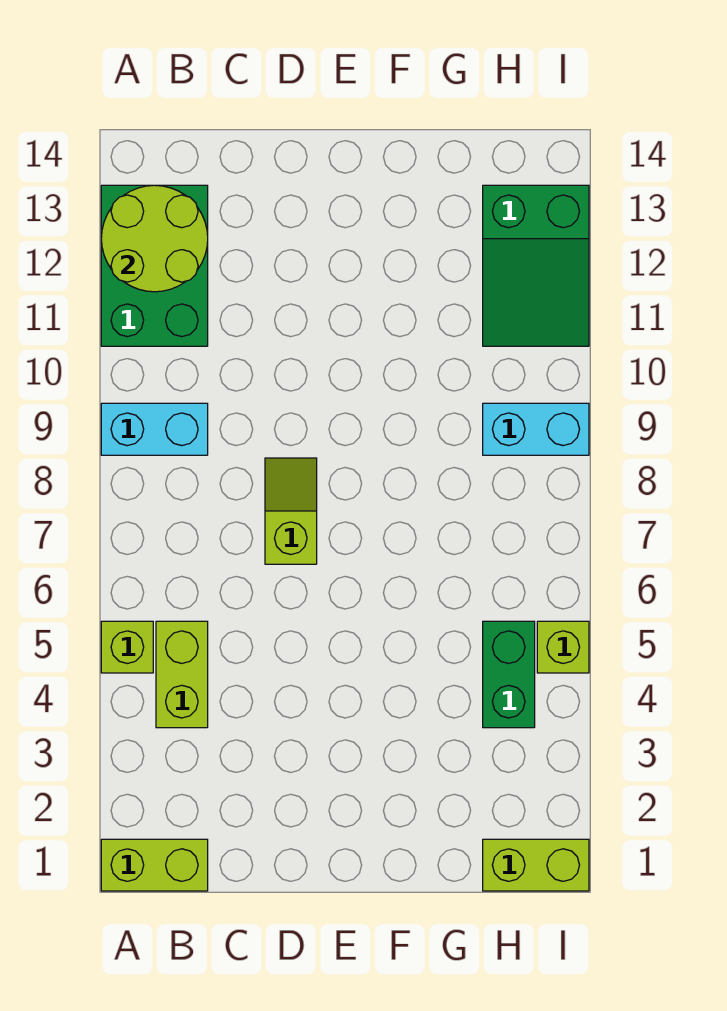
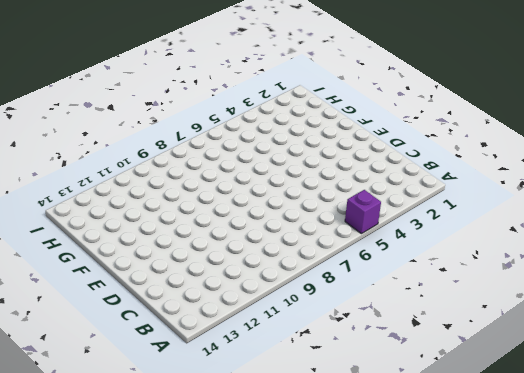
purple 1x1 brick [345,190,381,234] -> lime 1x1 brick [101,621,153,673]
none -> lime 1x2 brick [101,839,208,891]
none -> cyan 1x2 brick [101,403,208,455]
none -> green 2x3 brick [101,185,208,346]

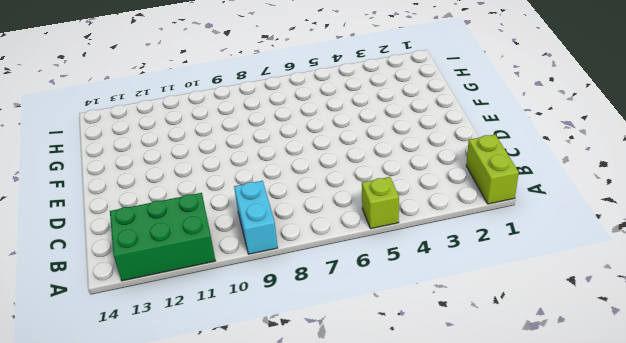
none -> lime 1x2 brick [156,621,208,728]
none -> lime 1x2 slope [265,458,317,564]
none -> lime 1x2 brick [483,839,589,891]

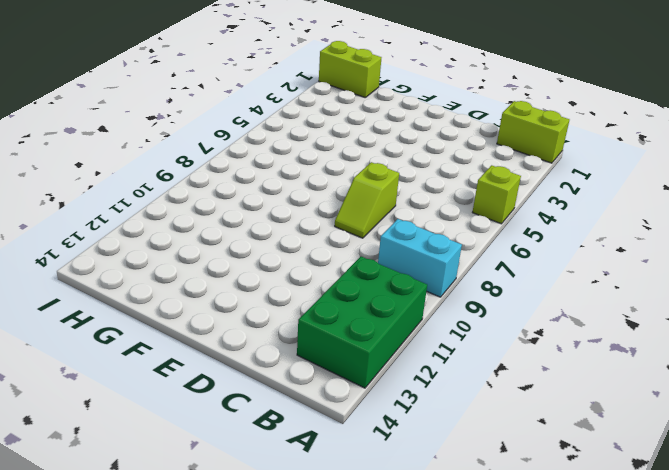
none -> lime 1x2 brick [156,621,208,728]
none -> green 1x2 brick [483,621,535,728]
none -> cyan 1x2 brick [483,403,589,455]

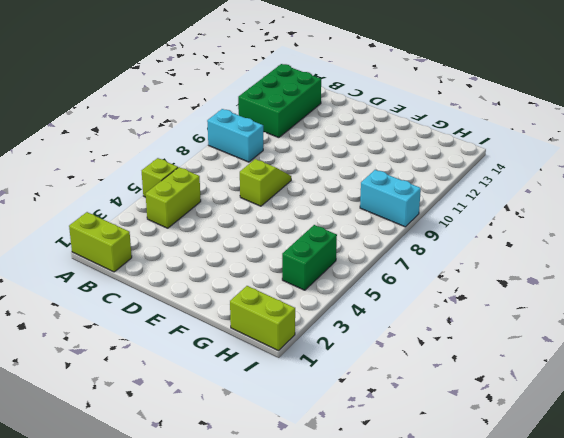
none -> green 2x3 slope [483,185,589,346]
none -> lime 1x1 brick [537,621,589,673]
none -> lime 2x2 round brick [101,185,208,292]

